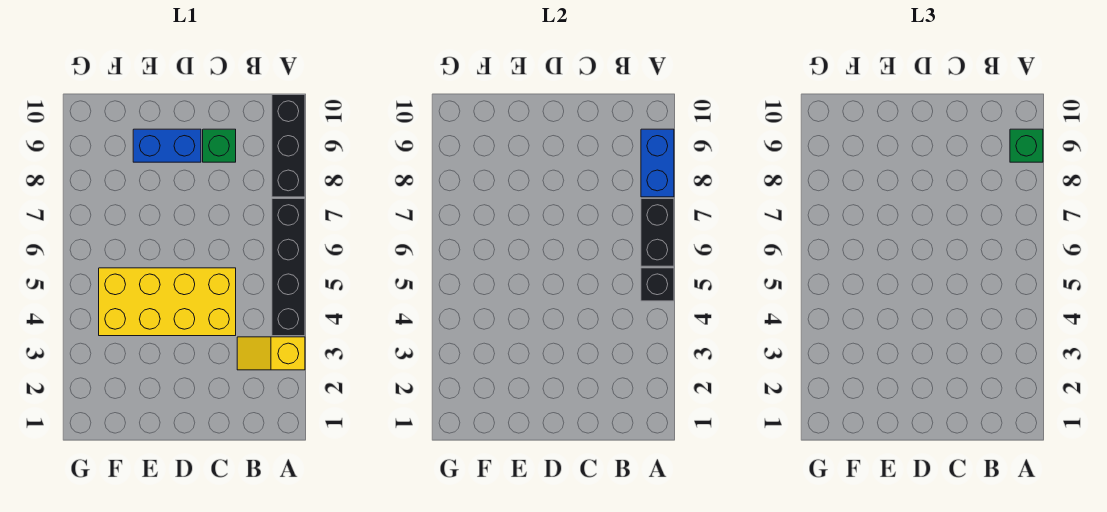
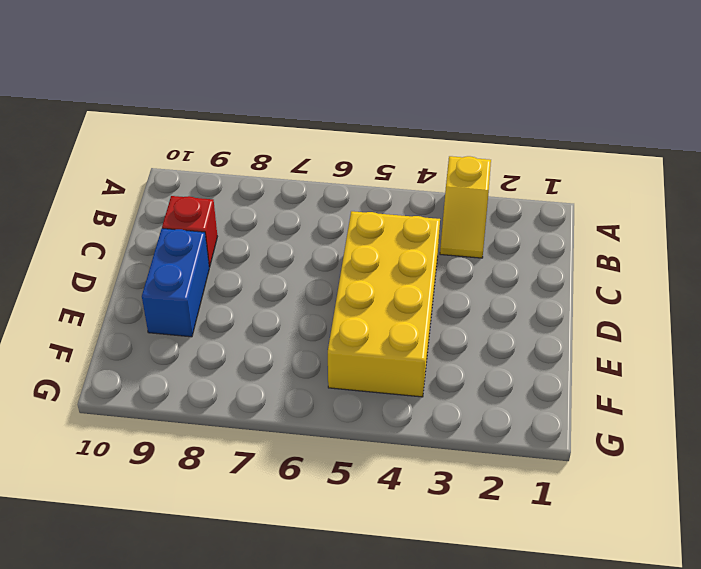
red 1x1 brick [162,196,217,267] -> green 1x1 brick [203,129,236,162]
none -> black 1x4 brick [272,199,305,336]
none -> black 1x3 brick [272,95,305,197]

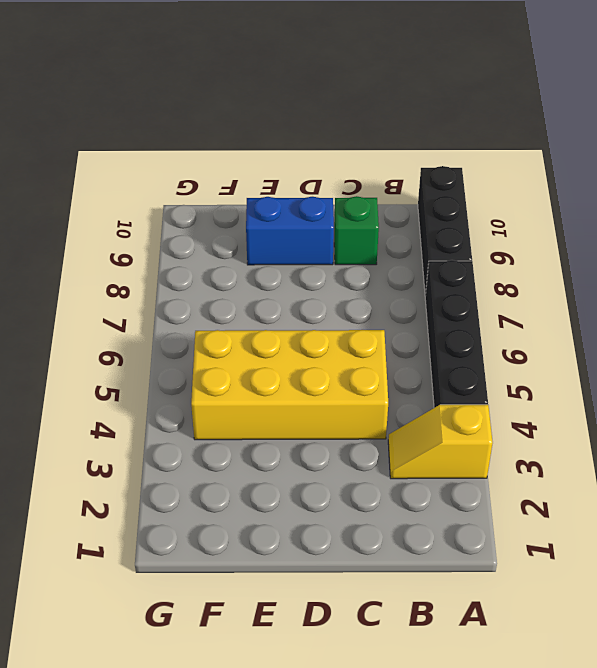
none -> black 1x1 brick [641,268,674,301]
none -> black 1x2 brick [641,199,674,266]

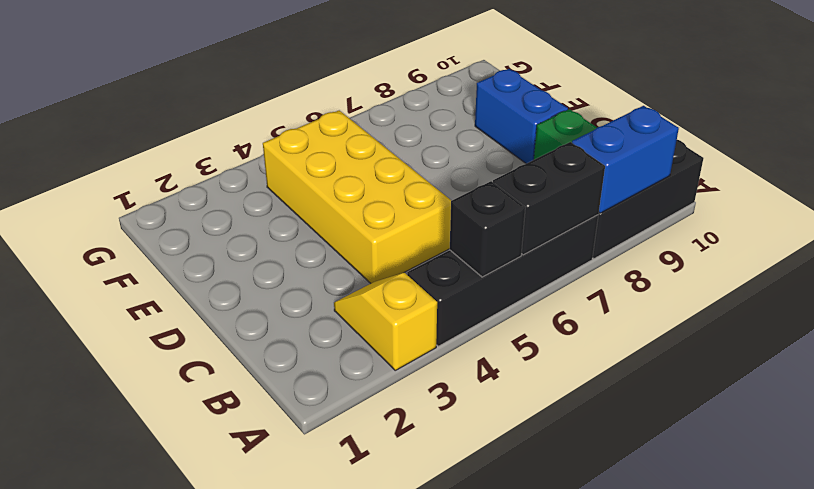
none -> green 1x1 brick [1010,129,1043,162]

